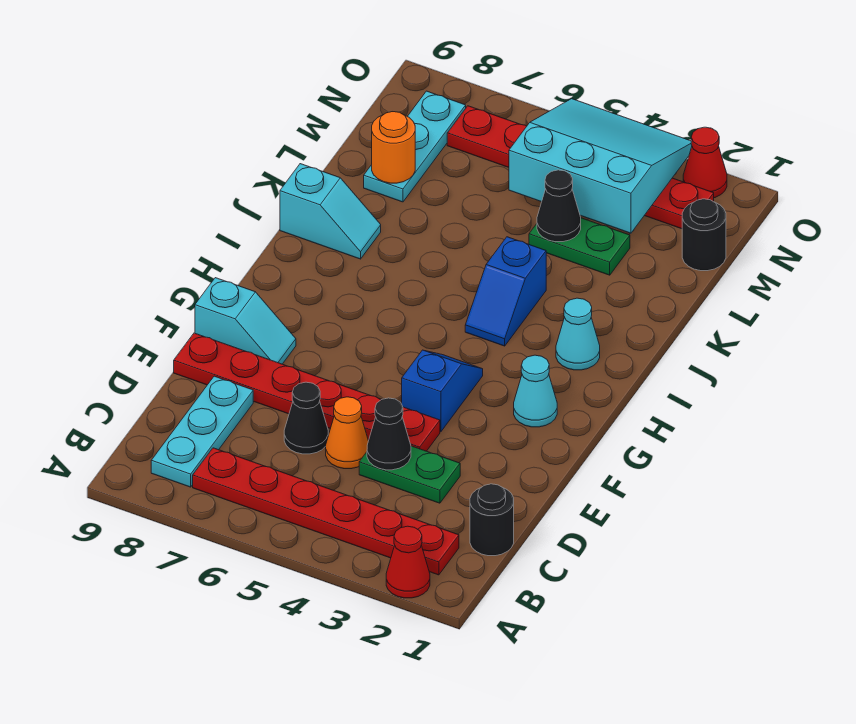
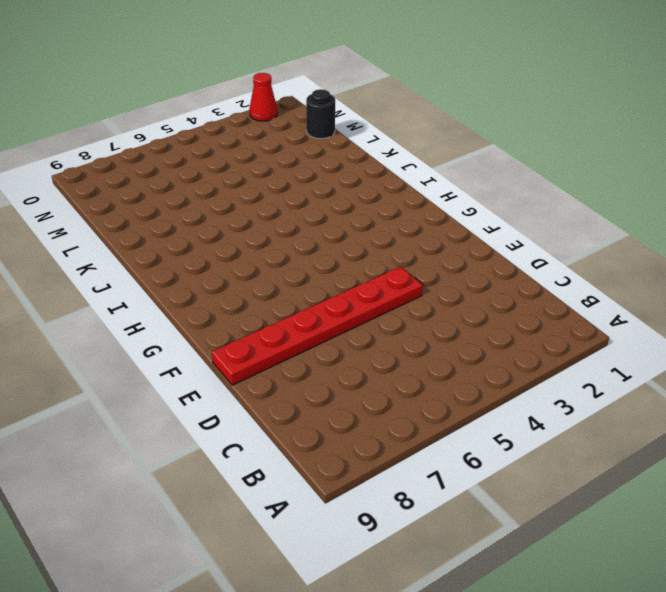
none -> red 1x1 cone [386,526,430,598]
none -> red 1x6 plate [193,448,459,575]
none -> cyan 1x3 plate [151,376,253,487]

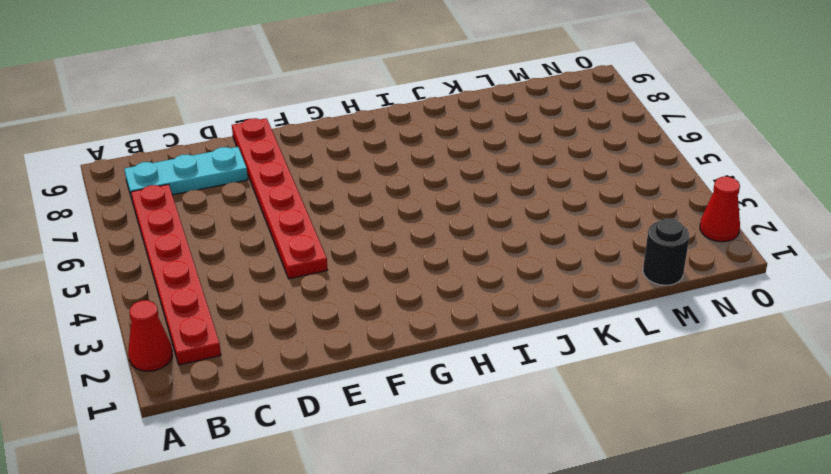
none -> black 1x1 round brick [470,484,514,556]
none -> green 1x2 plate [359,446,460,503]
none -> orange 1x1 cone [326,397,368,469]

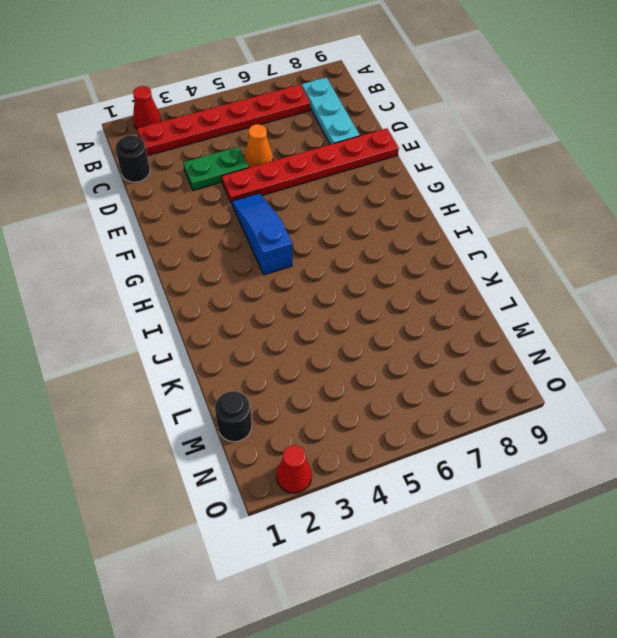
blue 1x3 slope [232,193,292,275] -> blue 1x2 slope [402,350,483,432]
none -> black 1x1 cone [284,382,328,454]
none -> cyan 1x2 slope [195,278,296,364]
none -> cyan 1x1 cone [514,355,557,427]

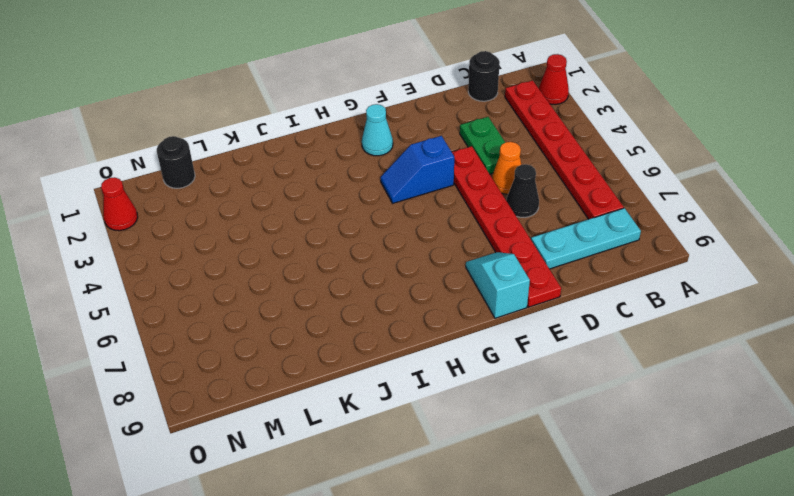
none -> cyan 1x1 cone [556,298,600,370]
none -> blue 1x2 slope [465,237,546,346]
none -> cyan 1x2 slope [280,164,381,259]

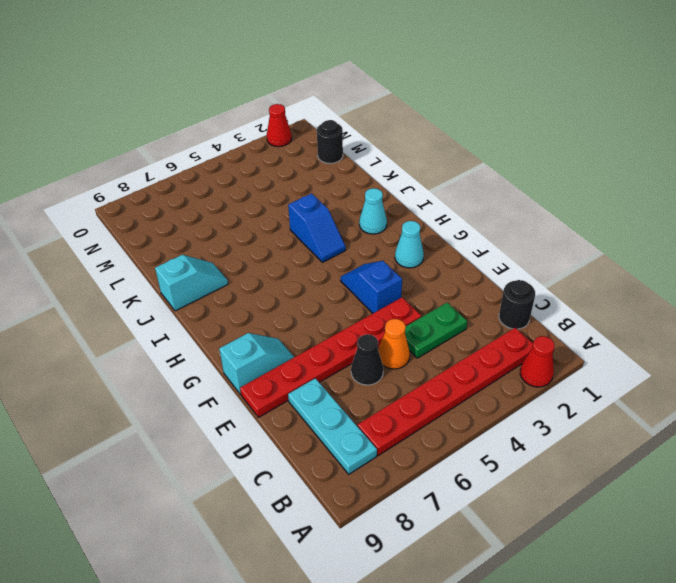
none -> green 1x2 plate [529,218,630,275]
none -> cyan 1x3 plate [364,91,466,202]
none -> red 1x6 plate [447,106,714,229]

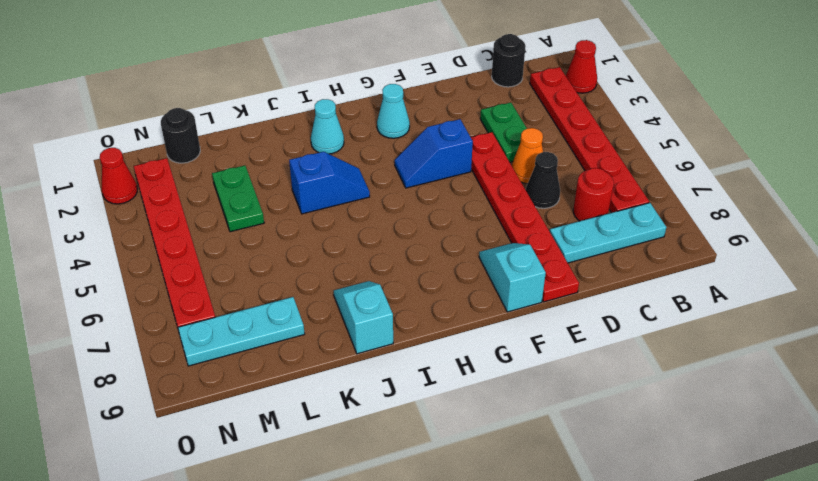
red 1x1 round brick [573,168,614,221] -> none
none -> black 1x1 cone [367,398,411,470]
none -> black 1x1 cone [537,170,581,242]
none -> orange 1x1 round brick [372,112,415,183]

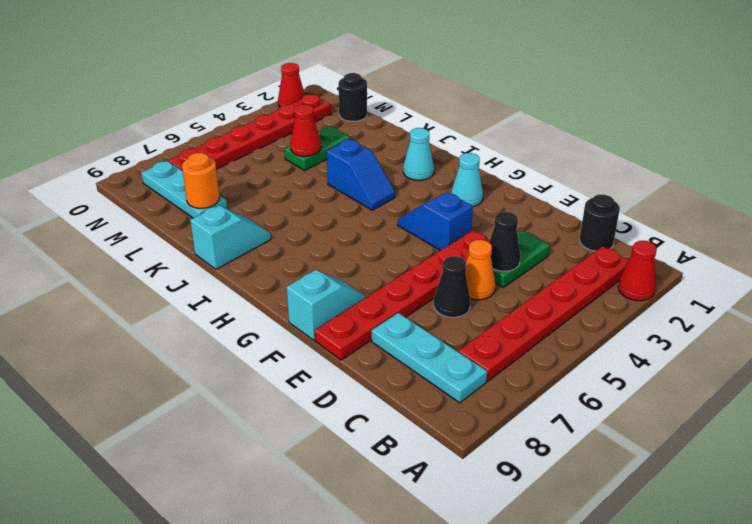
red 1x1 cone [290,104,321,156] -> black 1x1 cone [537,170,581,242]
none -> cyan 3x3 slope [509,99,692,233]

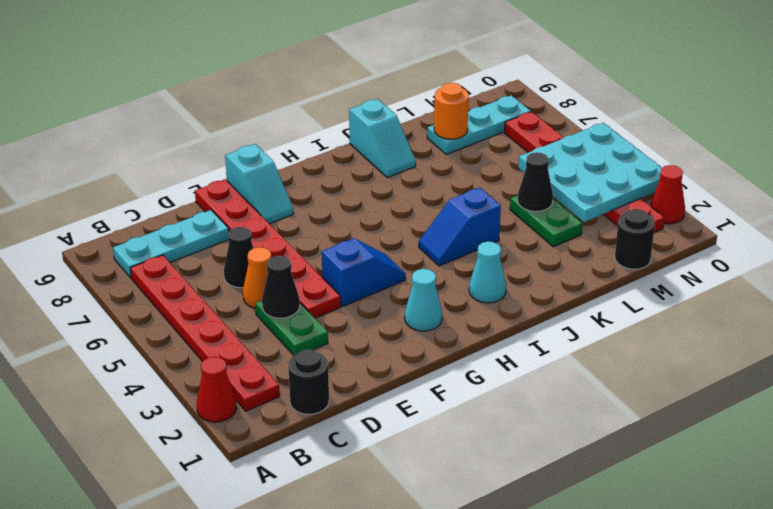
cyan 3x3 plate [518,123,662,222] -> cyan 3x3 slope [509,99,692,233]

